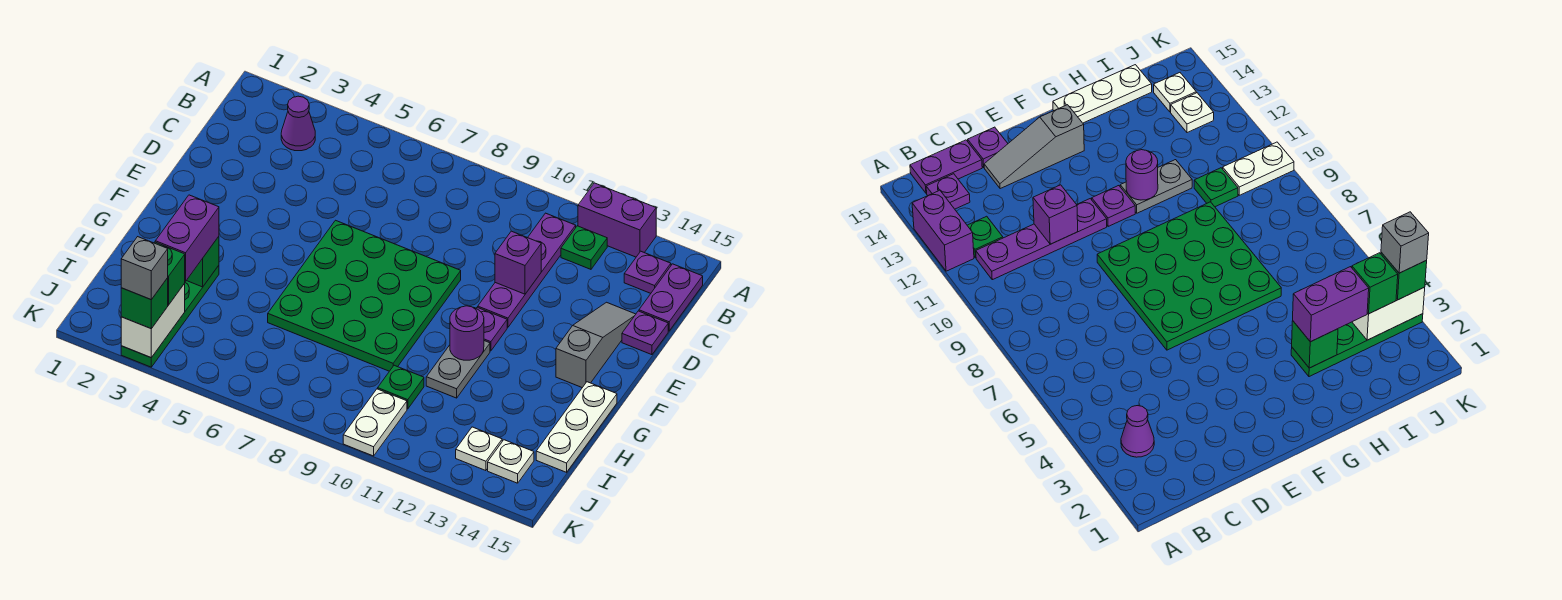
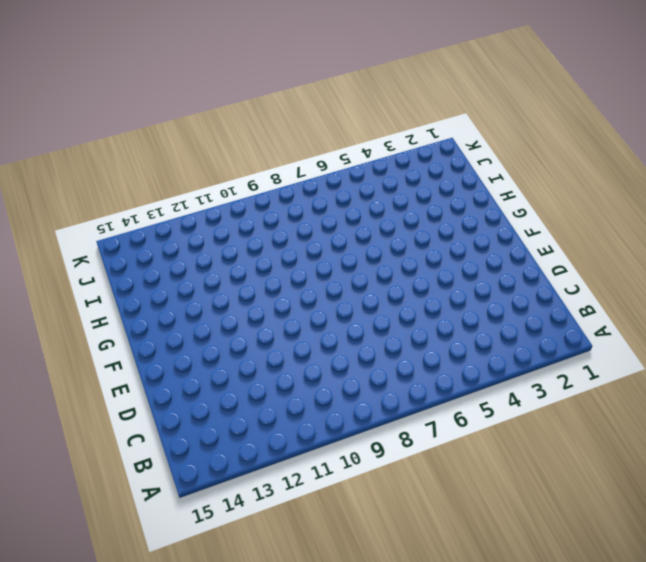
none -> purple 1x2 brick [578,183,656,257]
none -> purple 1x1 cone [281,96,315,151]
none -> purple 1x4 plate [478,213,576,327]

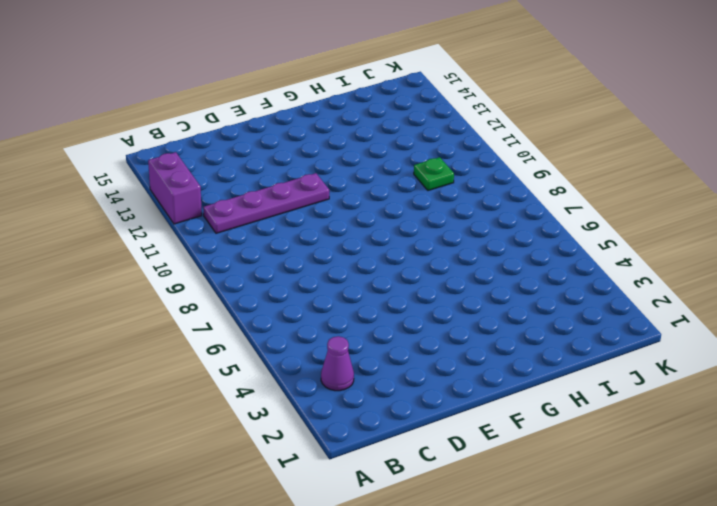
none -> green 1x1 plate [561,226,607,269]
none -> purple 1x1 plate [624,251,671,293]
none -> purple 1x2 plate [639,264,703,331]

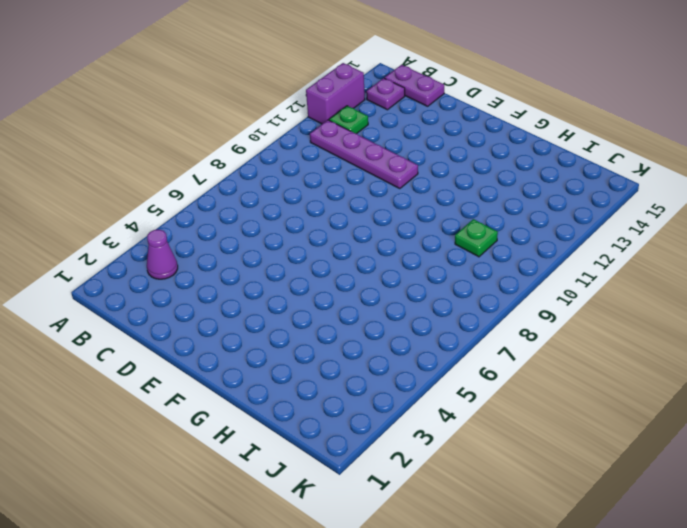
none -> grey 1x3 slope [556,302,636,388]
none -> purple 1x1 plate [622,311,668,355]
none -> green 4x4 plate [268,220,461,371]

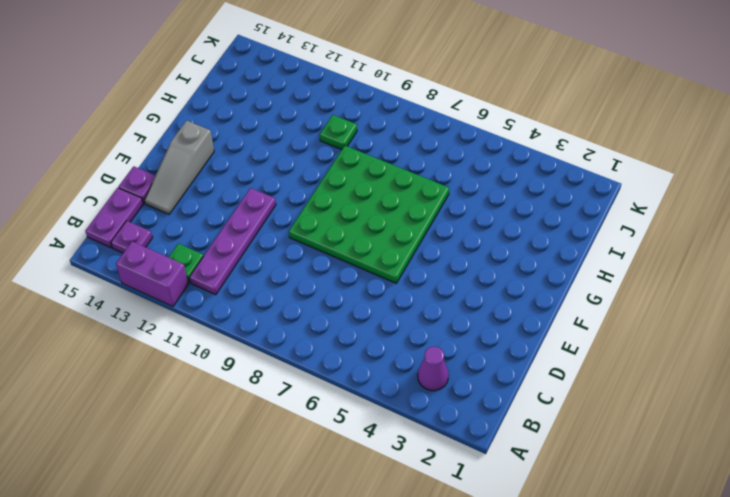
none -> purple 1x1 plate [476,307,507,351]
none -> grey 1x2 plate [426,341,490,398]
none -> white 1x3 plate [536,382,617,472]

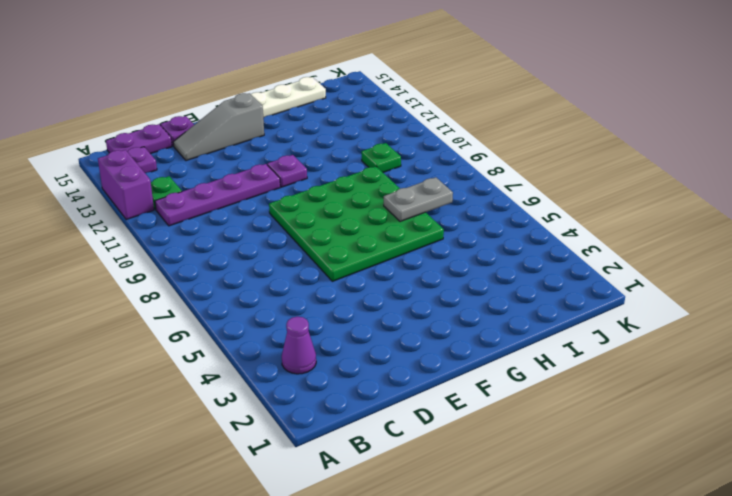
grey 1x2 plate [384,177,453,222] -> grey 1x2 plate moved to [426,341,490,398]
none -> green 1x4 plate [121,266,219,367]
none -> white 1x2 plate [343,389,407,456]
none -> white 1x1 plate [456,427,502,471]

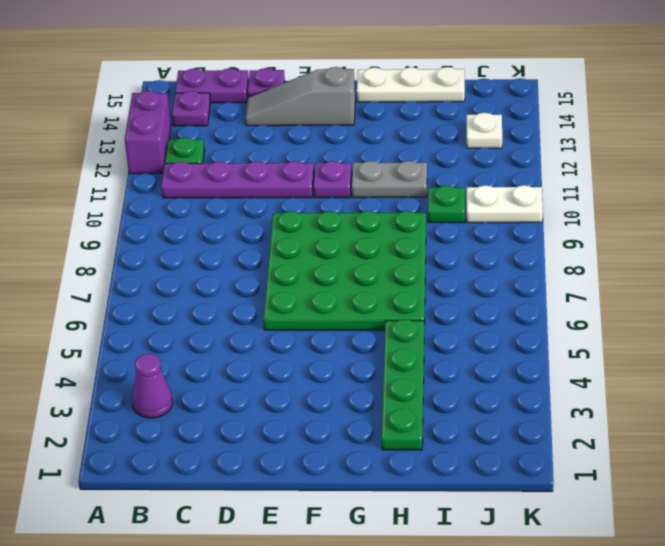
green 1x4 plate [381,319,424,450] -> green 1x4 plate turned to [121,266,219,367]
none -> white 1x1 plate [488,440,534,483]
none -> purple 1x1 brick [495,231,541,294]
none -> purple 1x1 round brick [450,306,484,360]

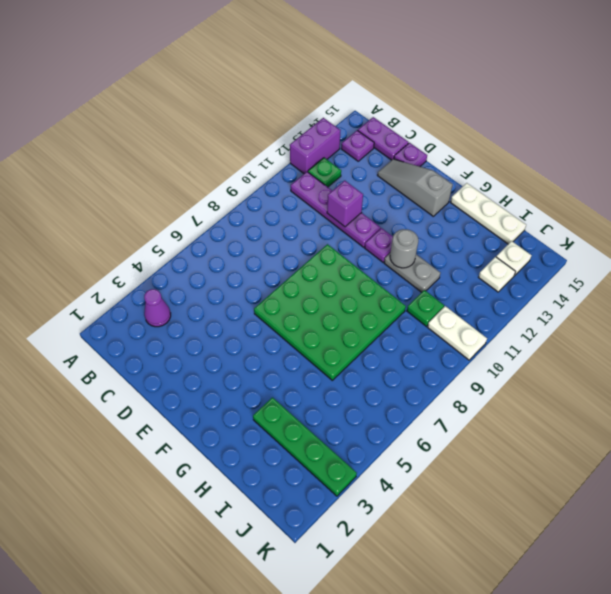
grey 1x1 round brick [390,229,418,268] -> purple 1x1 round brick [450,306,484,360]
none -> green 1x1 brick [187,237,219,287]
none -> white 1x2 brick [121,284,185,358]
none -> purple 1x2 brick [155,195,219,281]

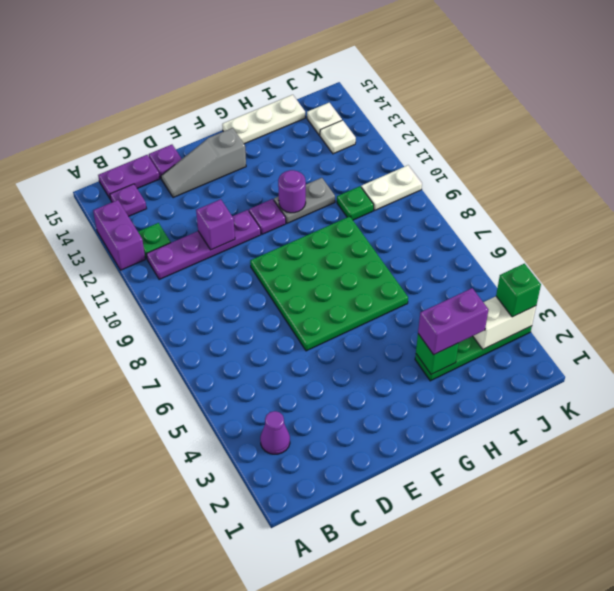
none -> green 1x1 brick [154,242,185,305]
none -> grey 1x1 brick [121,237,168,299]

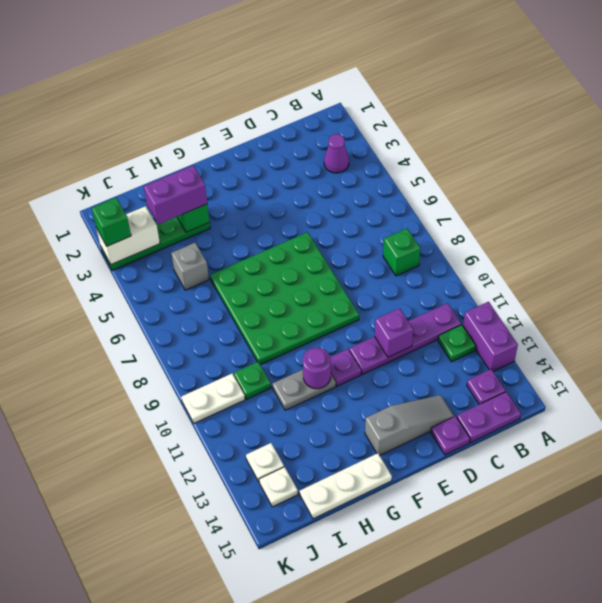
green 1x1 brick [383,229,420,276] -> green 1x1 brick moved to [154,242,185,305]
grey 1x1 brick [171,243,209,290] -> grey 1x1 brick moved to [121,237,168,299]

